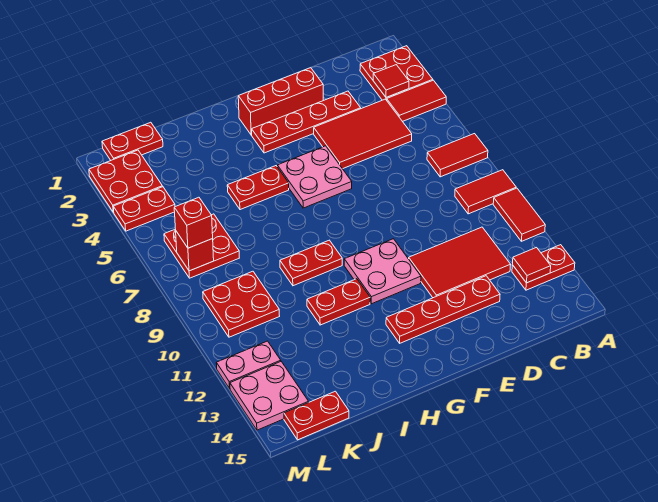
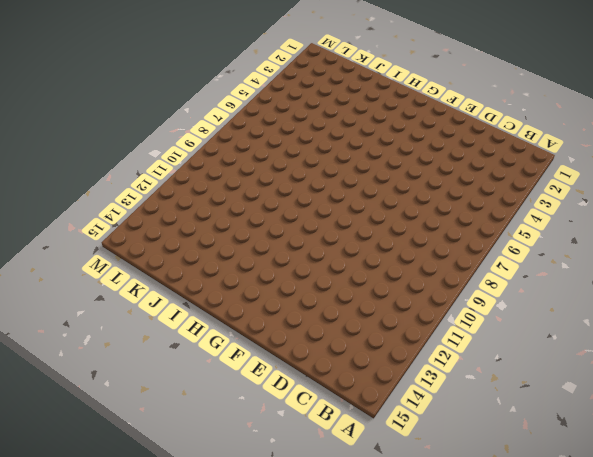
none -> red 2x2 plate [360,46,433,100]
none -> red 1x2 tile [387,80,446,121]
none -> red 1x2 tile [427,134,488,177]

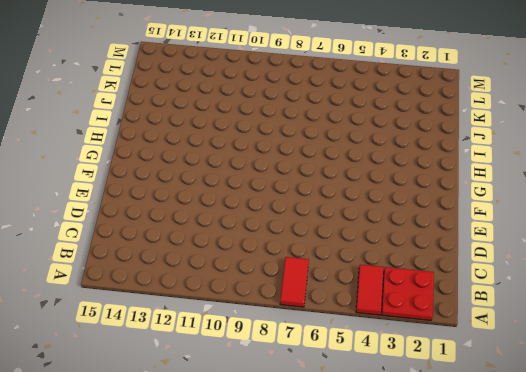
none -> red 1x2 tile [455,170,516,214]
none -> red 1x2 tile [493,188,545,241]
none -> red 1x2 plate [512,245,575,290]

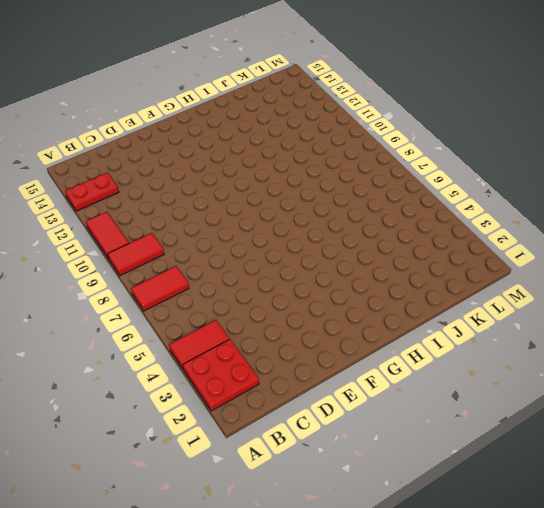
none -> red 2x3 tile [314,99,412,169]
none -> red 2x3 tile [409,227,511,298]
none -> red 1x4 plate [252,91,361,153]

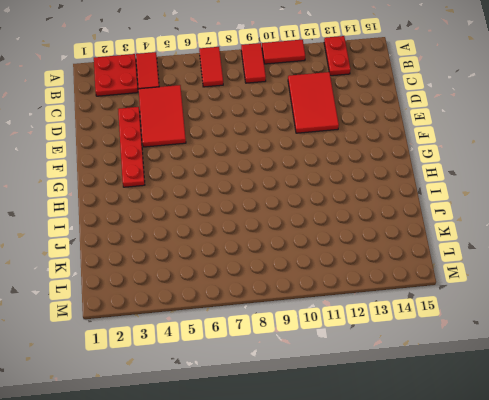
none -> red 1x4 plate [386,276,500,343]
none -> red 1x3 brick [238,68,323,135]
none -> pink 2x2 plate [277,146,352,208]

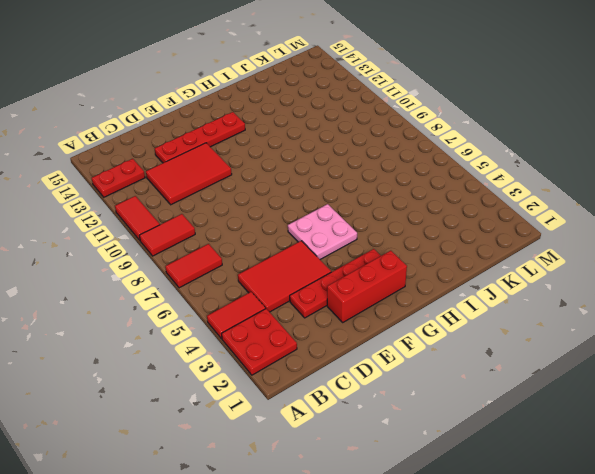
none -> pink 2x2 plate [344,239,421,304]
none -> red 1x2 plate [227,166,289,210]
none -> red 1x2 plate [280,240,342,286]

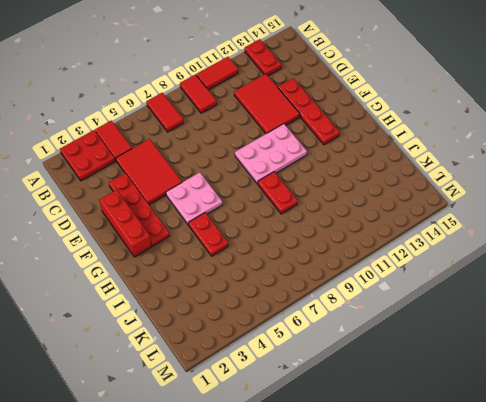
pink 2x3 plate [235,124,307,184] -> pink 2x2 plate [344,239,421,304]
none -> red 1x2 plate [307,279,370,325]
none -> red 1x2 plate [102,122,163,160]
none -> red 2x2 plate [164,214,239,278]

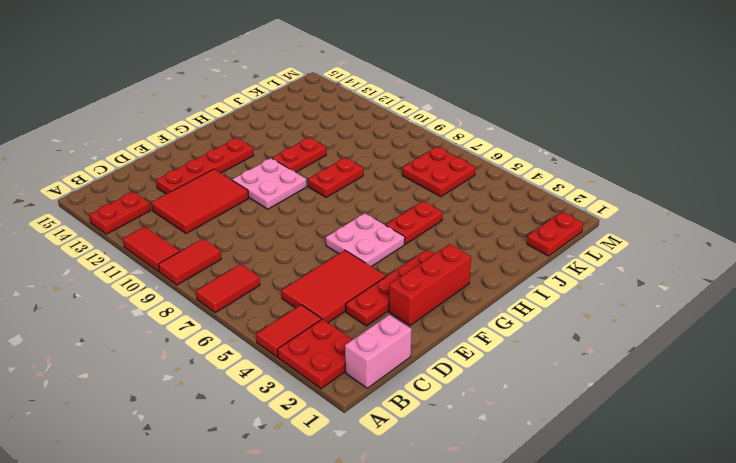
pink 1x2 brick [345,315,412,388] -> none
none -> red 2x2 plate [203,271,279,337]
none -> red 1x2 plate [284,391,349,440]
none -> red 2x2 plate [89,150,162,212]

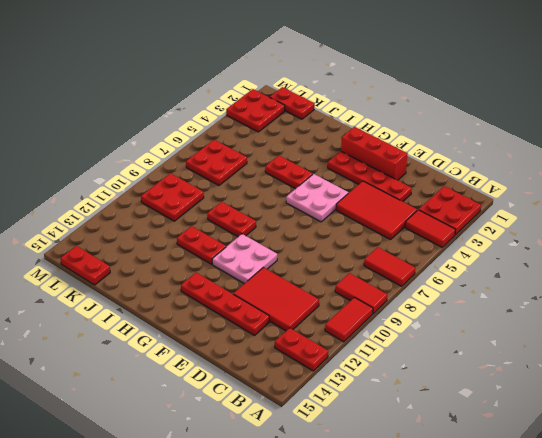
none -> red 1x2 plate [113,187,175,231]
none -> pink 1x2 plate [216,341,281,388]
none -> pink 2x2 plate [230,362,309,430]

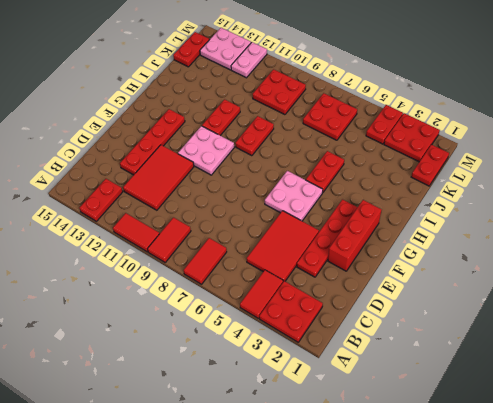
none -> red 1x1 tile [373,65,409,97]
none -> red 1x1 tile [512,248,551,283]
none -> red 1x1 brick [176,231,214,271]

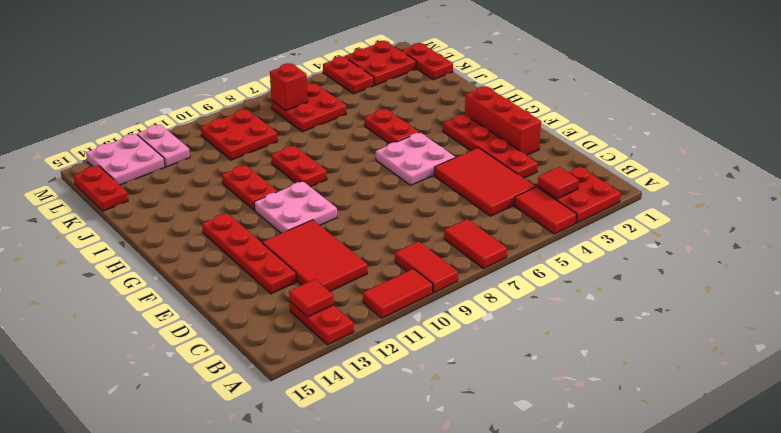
none -> red 1x1 brick [174,197,213,248]

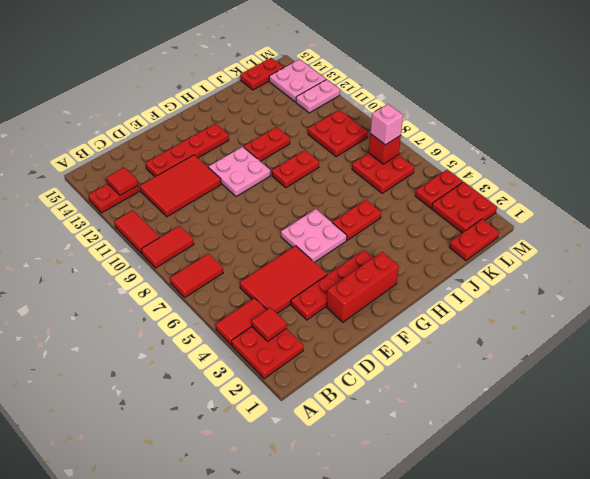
pink 1x1 brick [370,104,403,145] -> red 1x1 brick [174,197,213,248]

